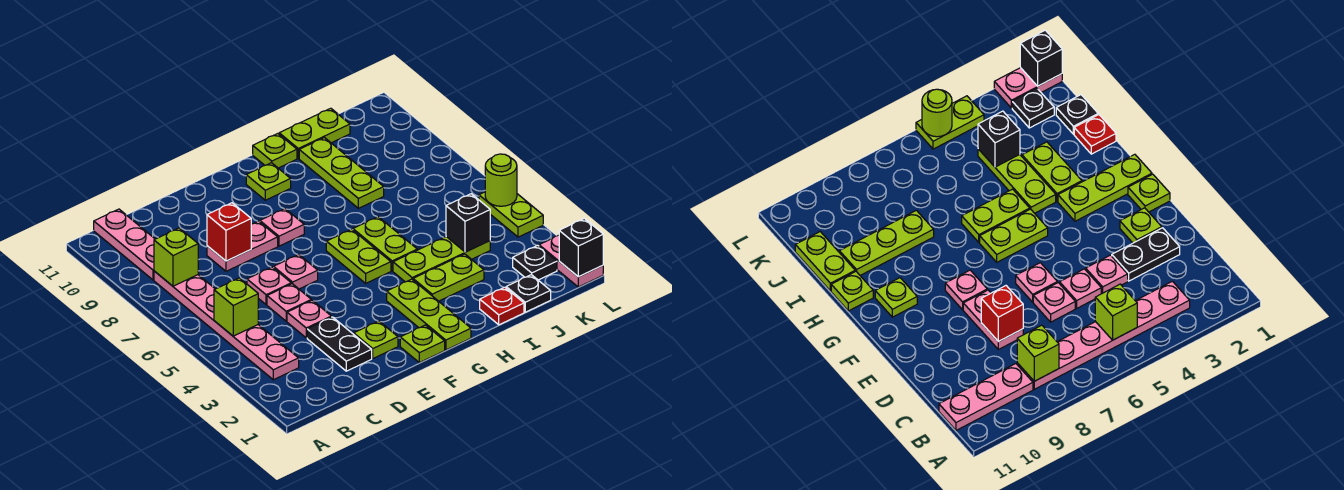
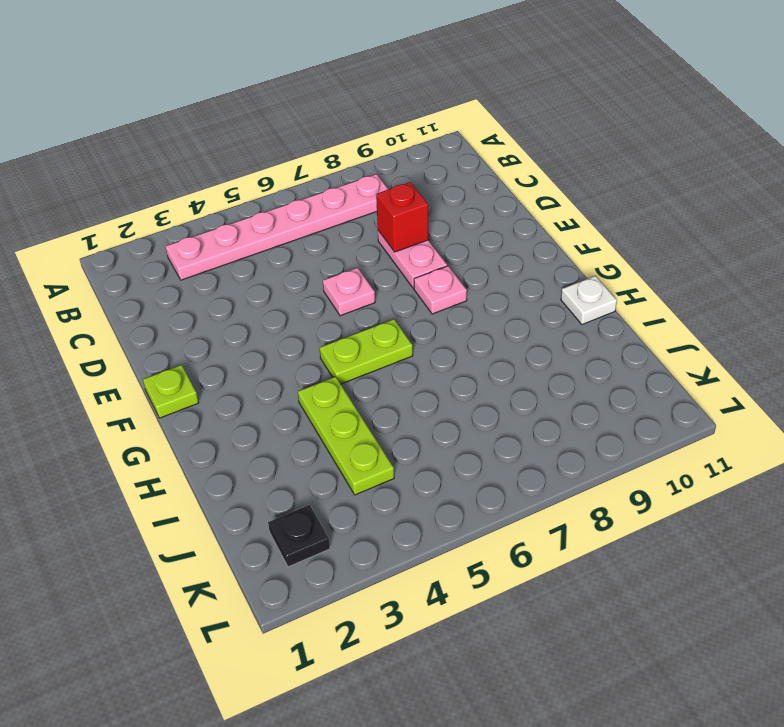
white 1x1 plate [561,276,617,325] -> lime 1x1 plate [253,134,297,168]
none -> pink 1x3 plate [94,209,155,280]
none -> black 1x2 plate [307,317,372,371]
none -> pink 1x1 plate [287,300,331,338]
none -> pink 1x1 plate [267,284,311,321]

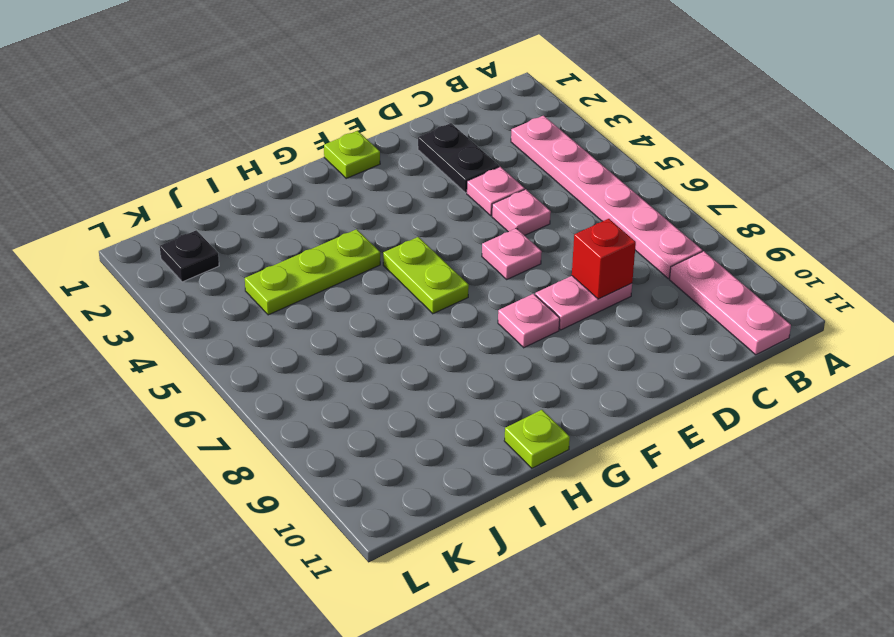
none -> pink 1x1 plate [247,267,291,305]
none -> lime 1x1 plate [354,321,398,358]
none -> lime 1x3 plate [387,279,471,350]
none -> lime 1x1 plate [246,163,291,200]

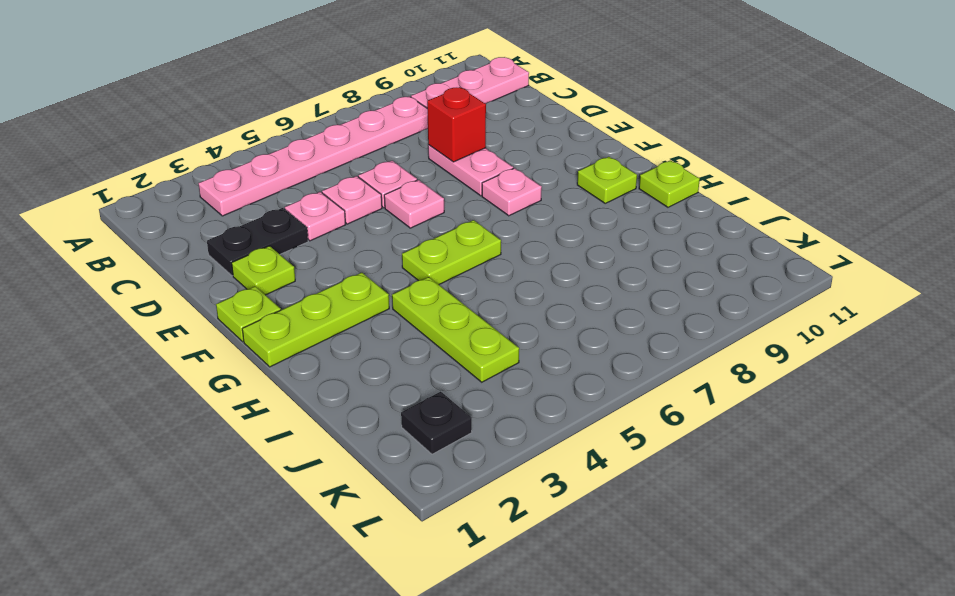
none -> lime 1x2 plate [413,254,484,301]
none -> lime 1x2 plate [353,217,417,271]
none -> red 1x1 plate [480,287,524,325]
none -> lime 1x3 plate [299,138,384,208]

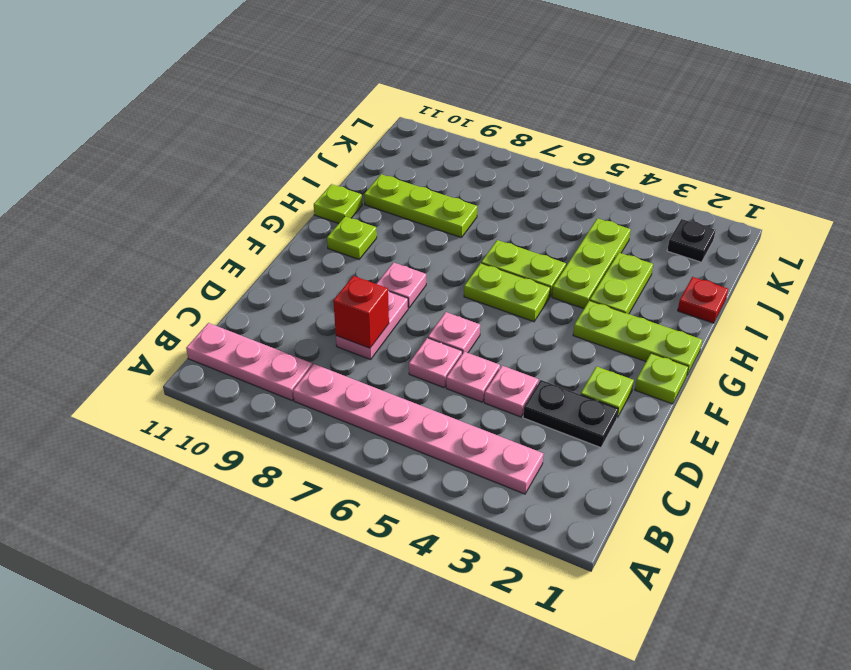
none -> lime 1x2 plate [279,108,350,158]
none -> black 1x1 plate [506,275,551,312]
none -> pink 1x2 plate [539,235,603,287]
none -> lime 1x2 plate [479,192,543,237]

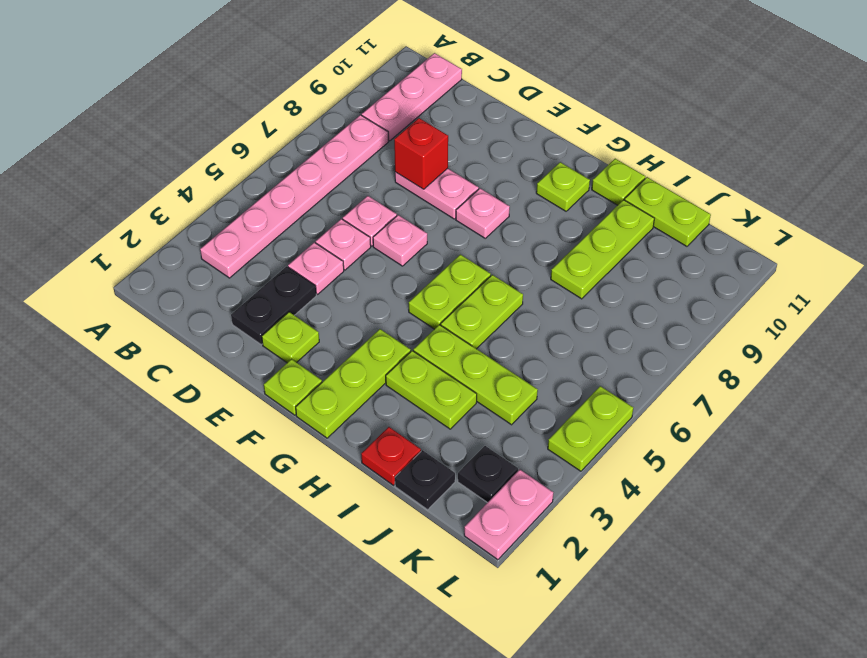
none -> lime 1x1 brick [214,278,258,336]
none -> lime 1x1 brick [154,228,198,286]
none -> black 1x1 brick [446,194,490,252]
none -> black 1x1 brick [559,218,603,277]

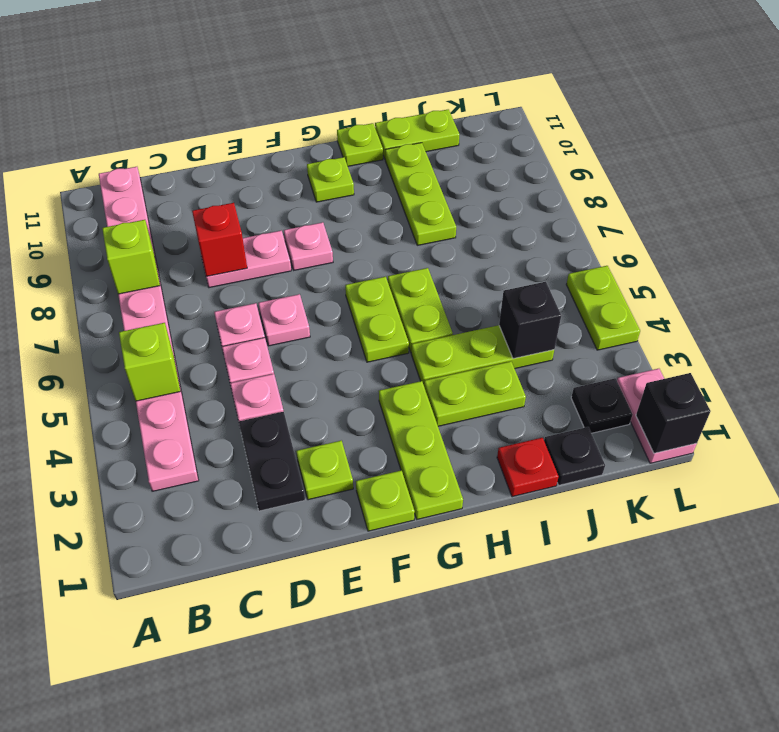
none -> lime 1x1 round brick [485,154,517,206]

